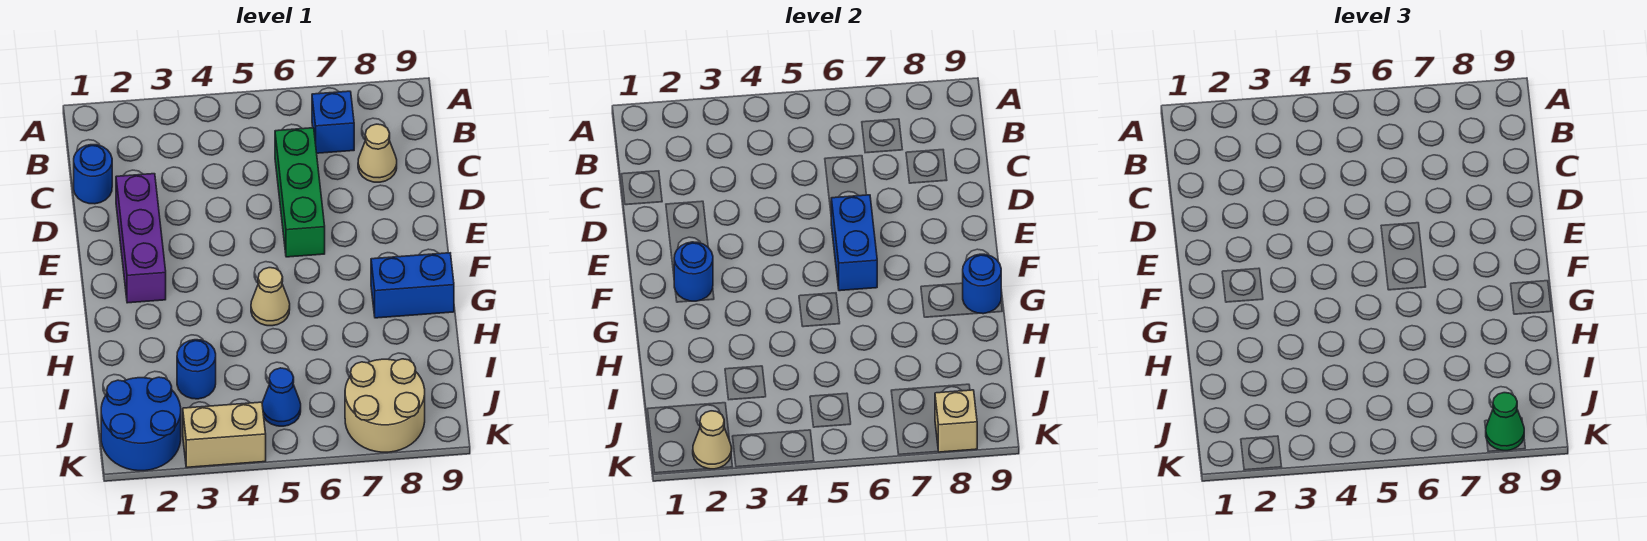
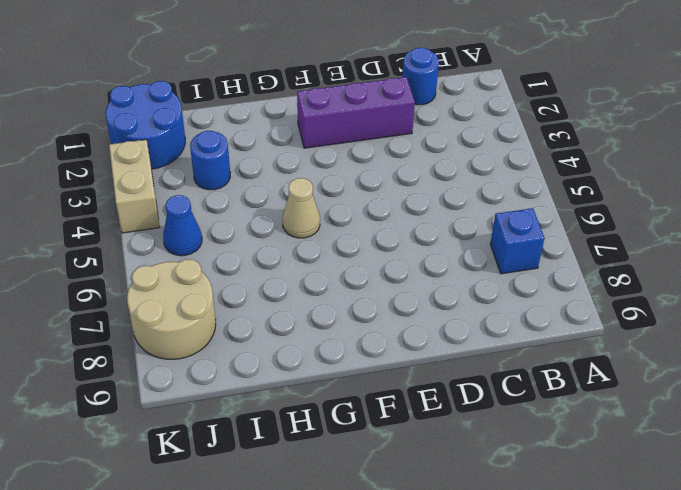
none -> green 1x3 brick [275,128,325,257]
none -> tan 1x1 cone [358,124,397,182]
none -> blue 1x2 brick [371,253,454,318]

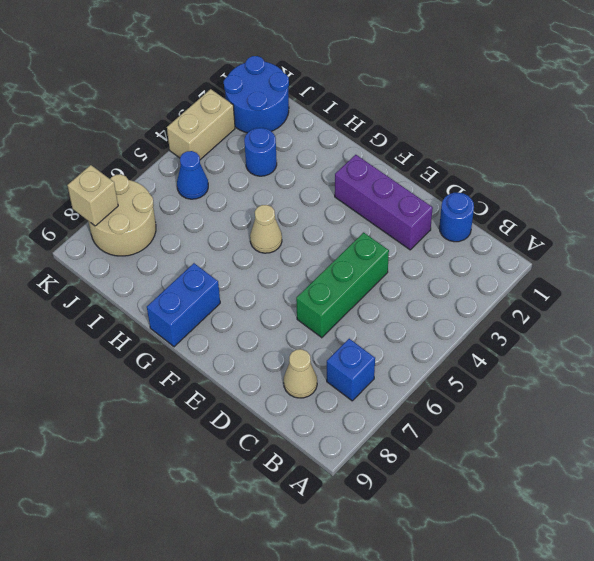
green 1x3 brick [296,232,389,338] -> green 1x3 brick turned to [275,128,325,257]
none -> blue 1x2 brick [831,195,877,291]
none -> blue 1x1 round brick [674,242,713,301]
none -> blue 1x1 round brick [963,254,1001,314]

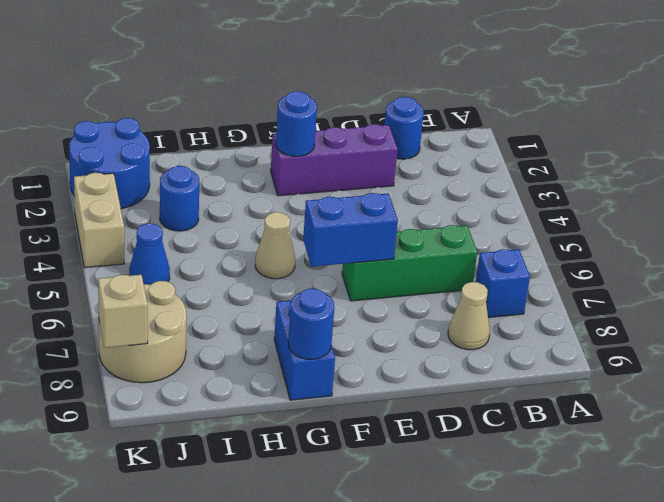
none -> tan 1x1 cone [693,411,732,469]
none -> green 1x1 cone [1486,393,1524,451]

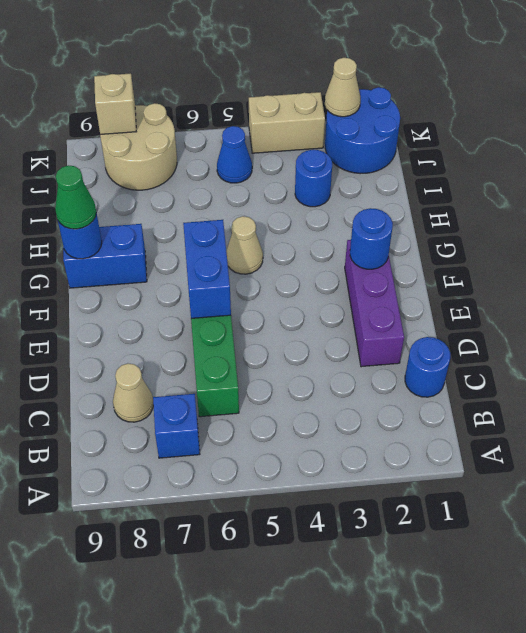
green 1x1 cone [55,165,96,229] -> green 1x1 cone moved to [1486,393,1524,451]

